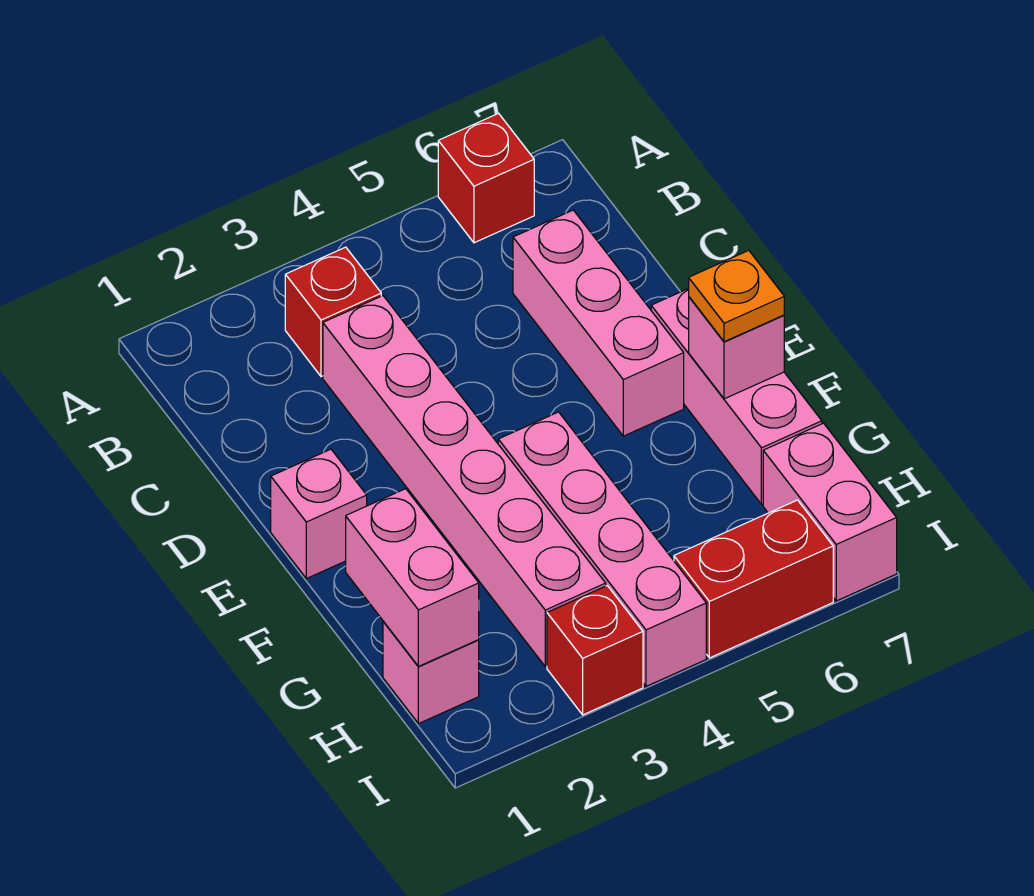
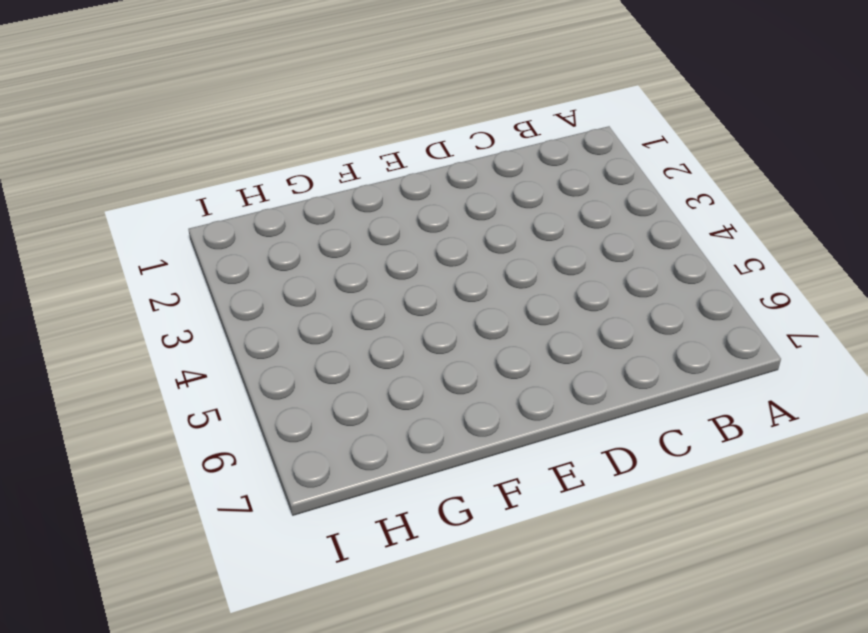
none -> red 1x1 brick [438,113,534,243]
none -> red 1x1 brick [285,247,381,377]
none -> pink 1x6 brick [323,296,606,667]

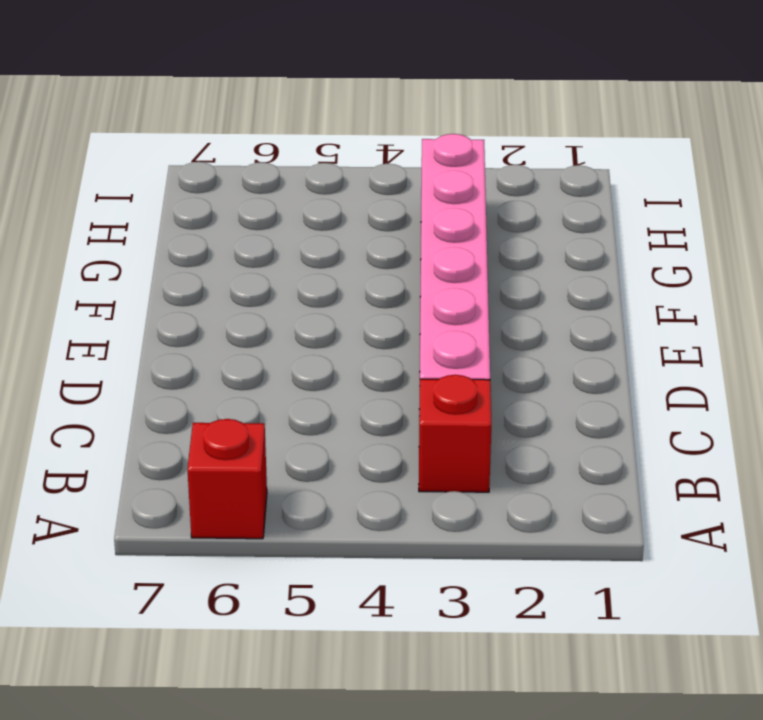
none -> pink 1x3 brick [513,210,684,436]
none -> pink 1x1 brick [271,449,367,579]
none -> pink 1x3 brick [651,288,822,504]

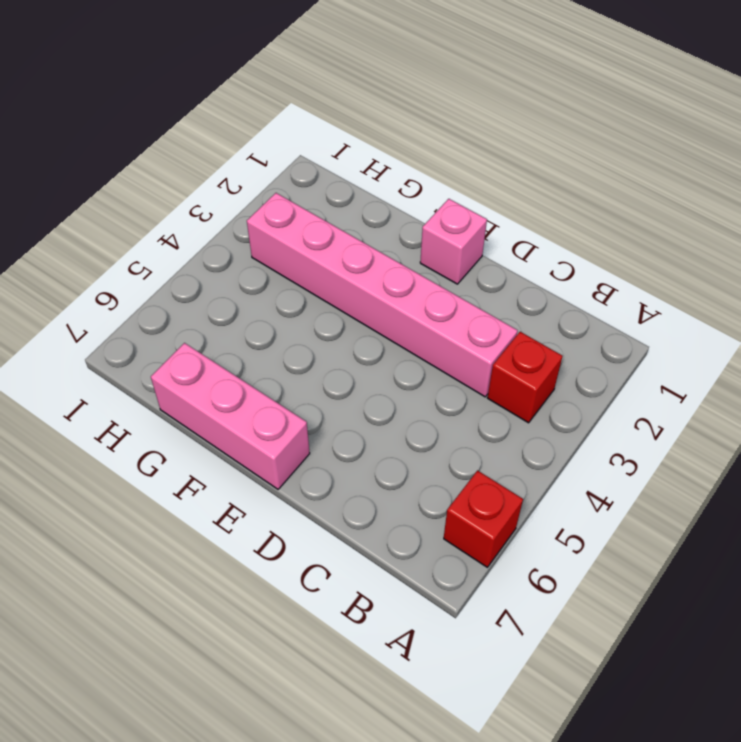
none -> pink 1x3 brick [513,210,684,436]
none -> pink 1x4 brick [498,412,706,686]
none -> pink 1x1 brick [383,621,479,724]

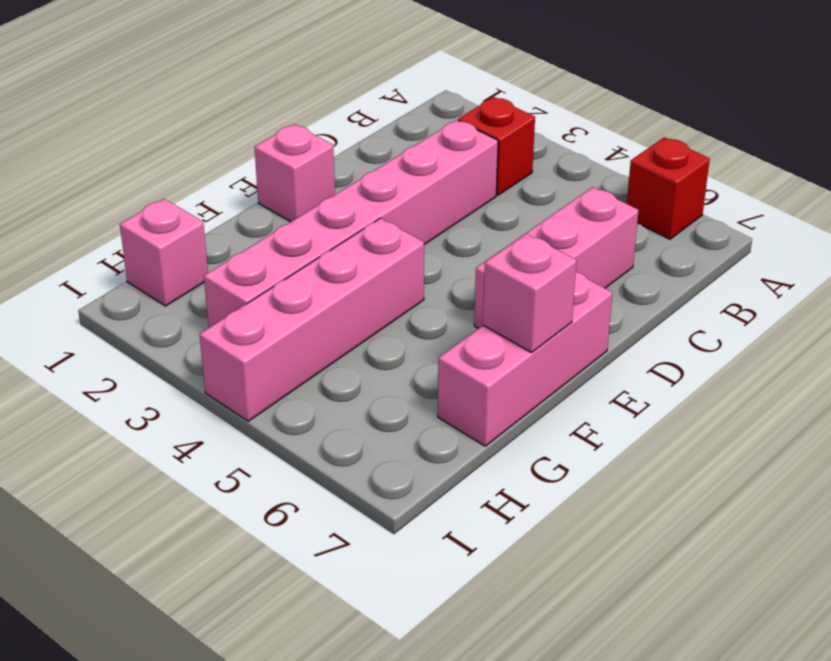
none -> pink 1x2 brick [763,423,897,601]
none -> red 1x1 brick [547,586,643,715]
none -> red 1x2 brick [674,500,833,658]

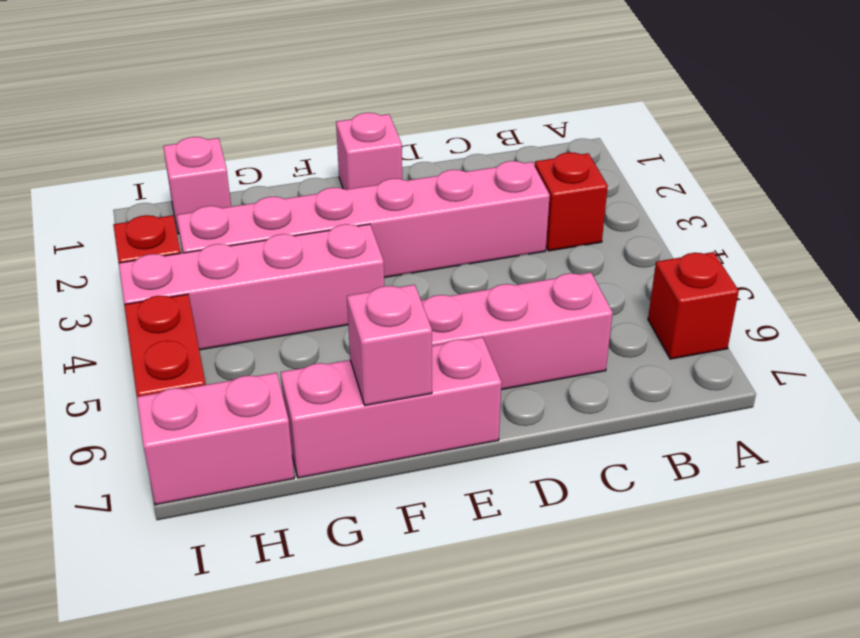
none -> pink 1x2 brick [346,489,479,666]
none -> orange 1x1 plate [689,250,784,342]

